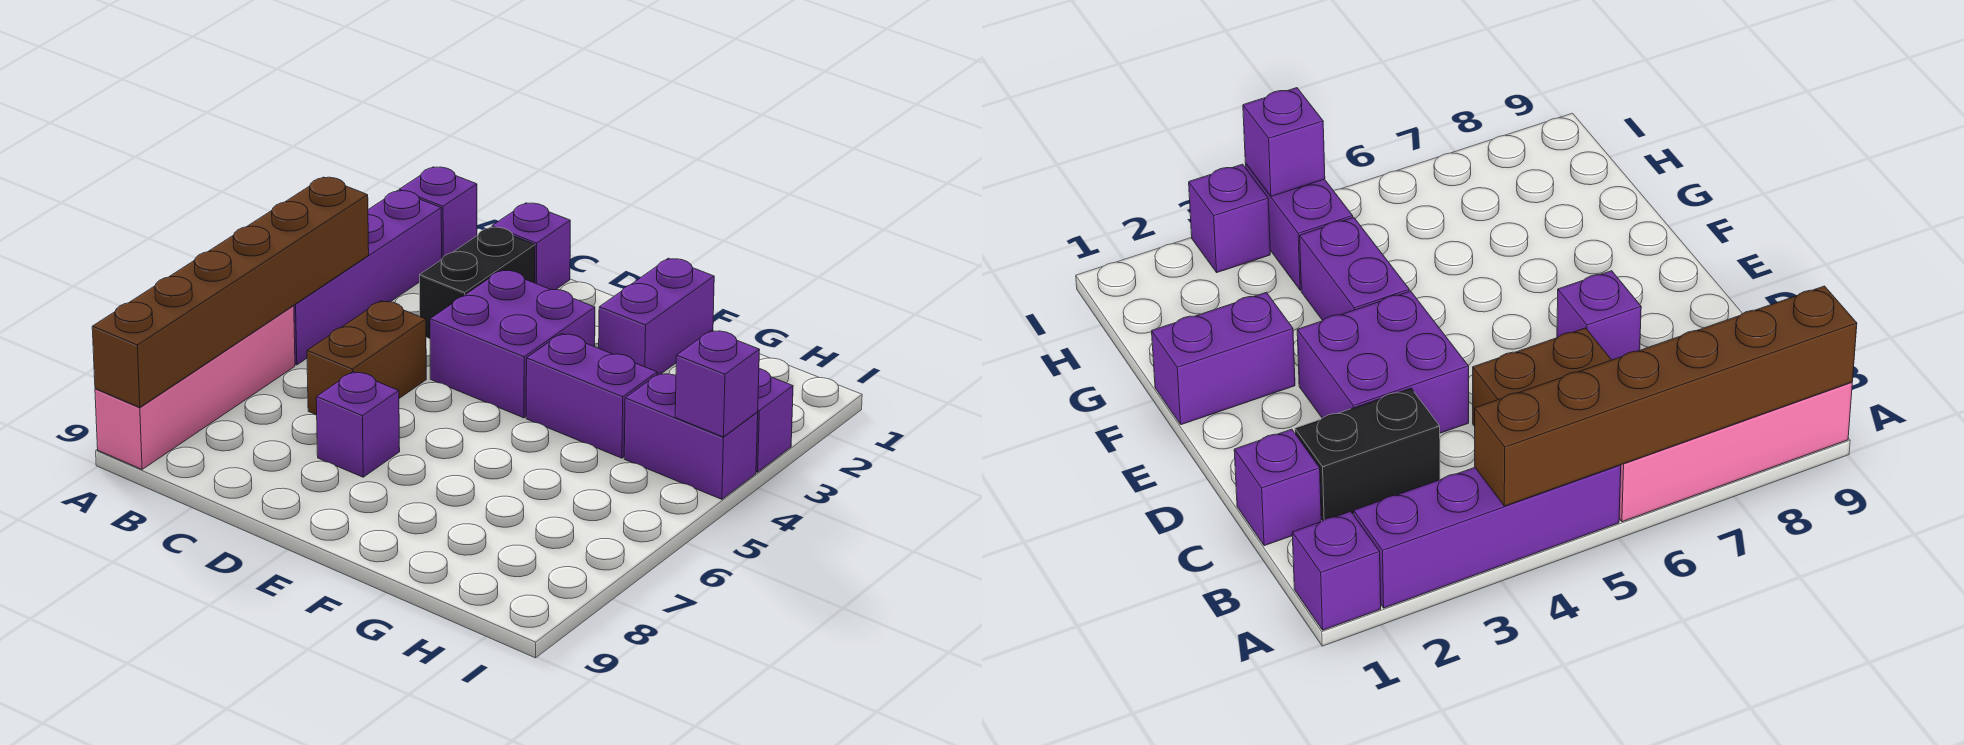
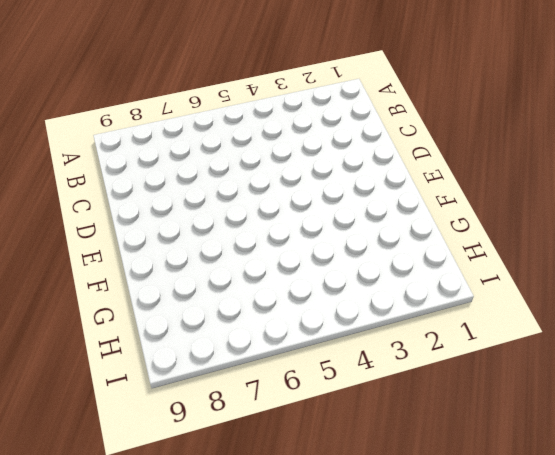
none -> purple 1x1 brick [399,167,477,258]
none -> purple 1x4 brick [294,191,442,365]
none -> pink 1x4 brick [95,306,295,469]

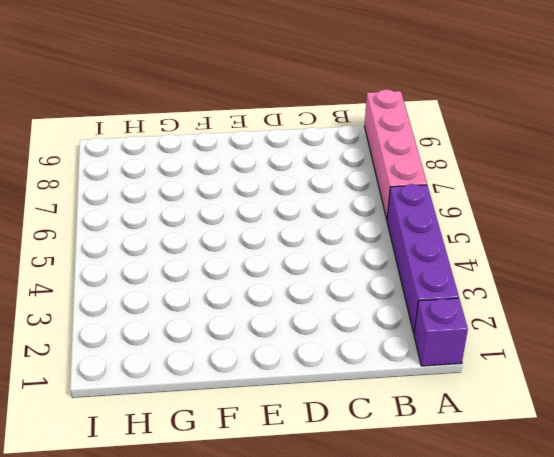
none -> purple 1x1 brick [492,203,570,290]
none -> black 1x2 brick [420,227,535,338]
none -> brown 1x2 brick [307,301,426,415]

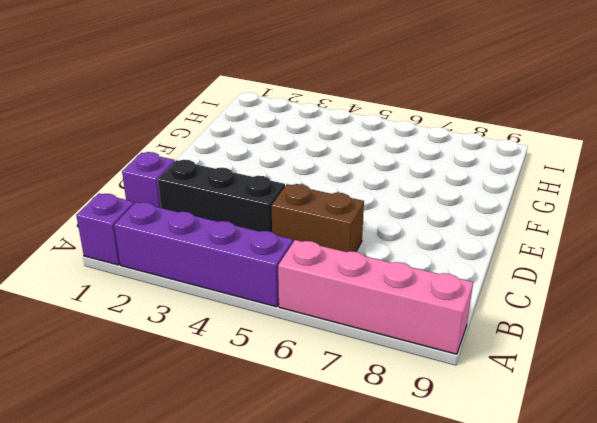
black 1x3 brick [158,160,285,232] -> black 1x2 brick [420,227,535,338]
none -> purple 2x2 brick [430,270,595,418]
none -> purple 1x1 brick [316,372,400,477]
none -> purple 1x2 brick [599,258,714,374]

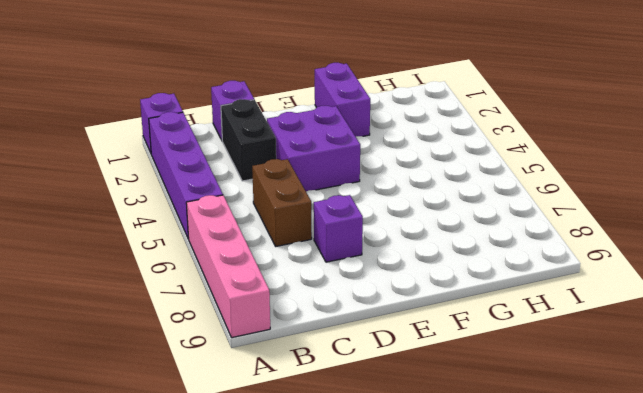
none -> purple 1x2 brick [526,334,657,458]
none -> purple 1x2 brick [624,373,758,499]
none -> purple 1x1 brick [756,369,793,472]

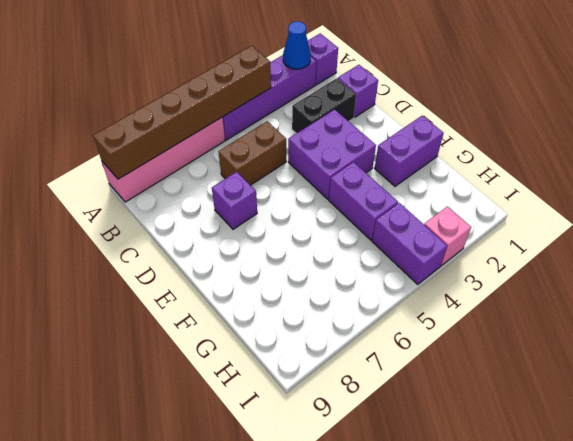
blue 1x1 cone [283,21,311,69] -> none
pink 1x1 brick [424,207,471,266] -> purple 1x1 brick [756,369,793,472]
none -> purple 1x1 brick [675,330,760,437]

